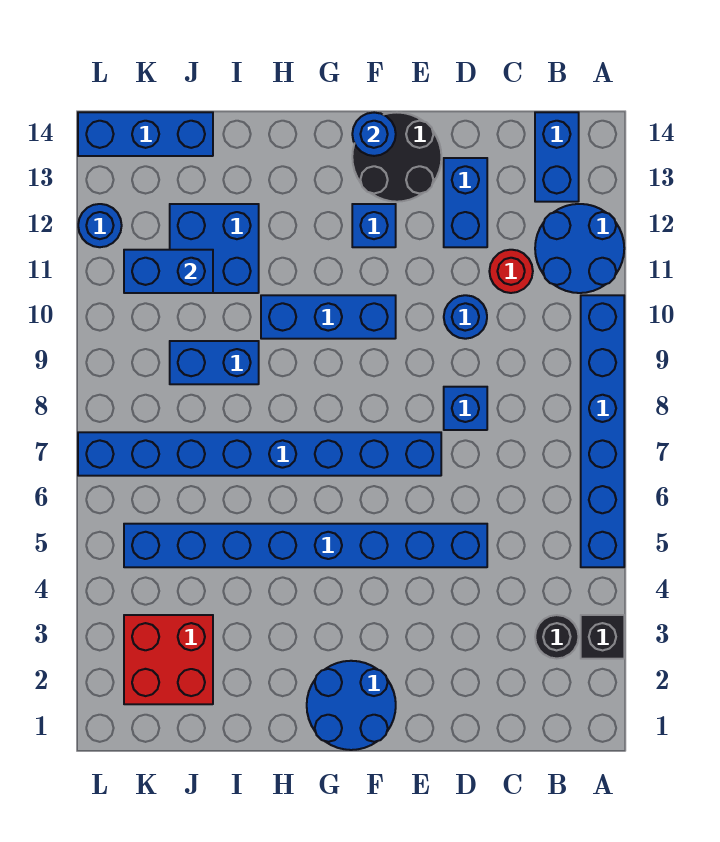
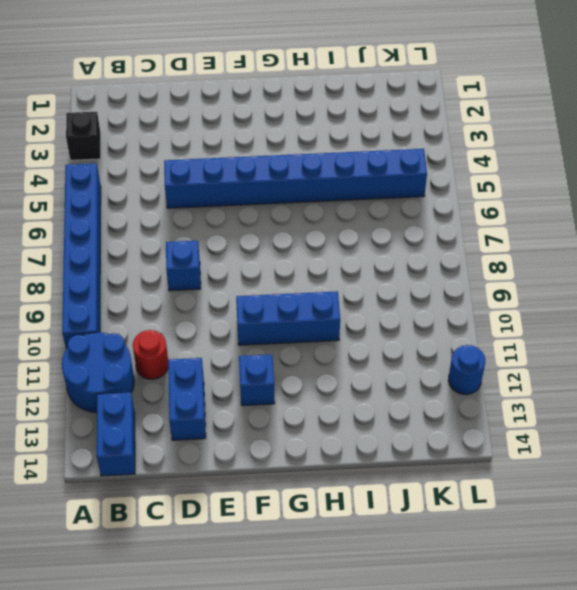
none -> black 1x1 round brick [535,615,579,659]
none -> blue 1x1 round brick [444,295,487,339]
none -> blue 1x8 brick [78,432,441,476]

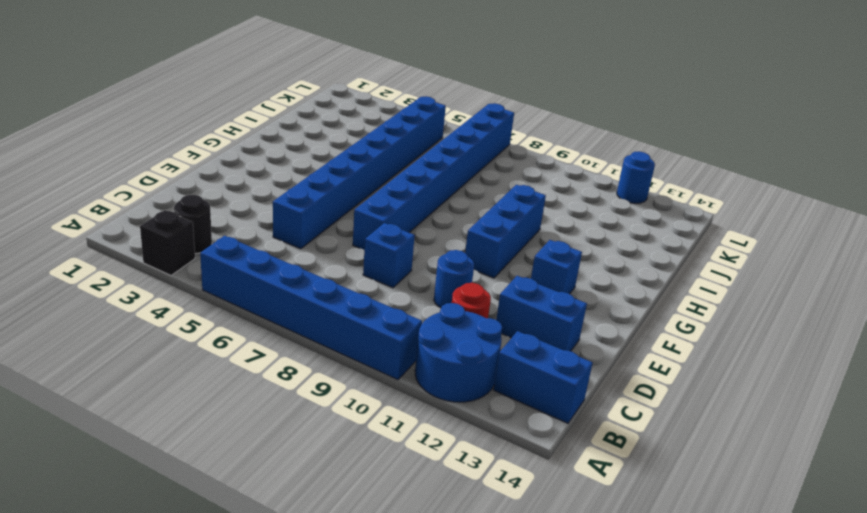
none -> black 2x2 round brick [352,113,441,202]
none -> blue 2x2 round brick [307,661,396,750]
none -> blue 1x2 brick [170,341,259,384]

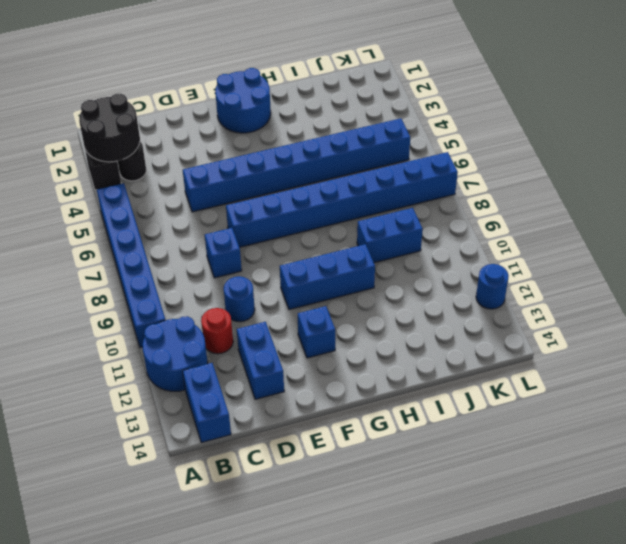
black 2x2 round brick [79,94,140,162] -> black 2x2 round brick moved to [352,113,441,202]
none -> blue 2x2 brick [170,204,259,293]
none -> red 2x2 brick [124,615,213,704]
none -> blue 1x3 brick [78,112,213,156]

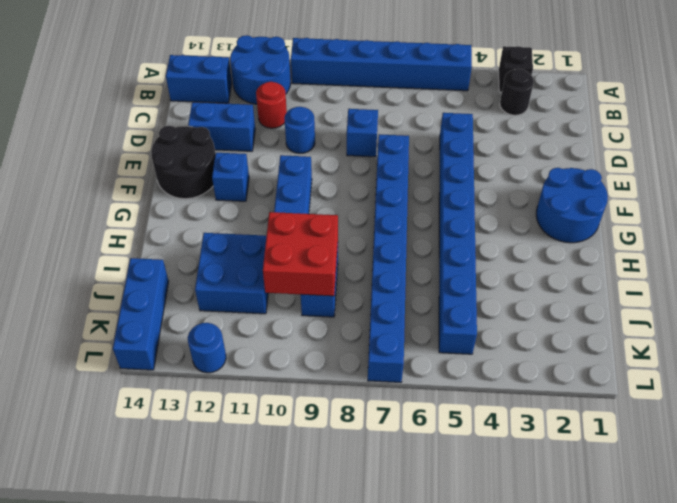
red 2x2 brick [263,212,338,296] -> red 2x2 brick moved to [124,615,213,704]
none -> blue 1x1 round brick [352,113,396,156]
none -> blue 1x2 brick [124,250,213,293]

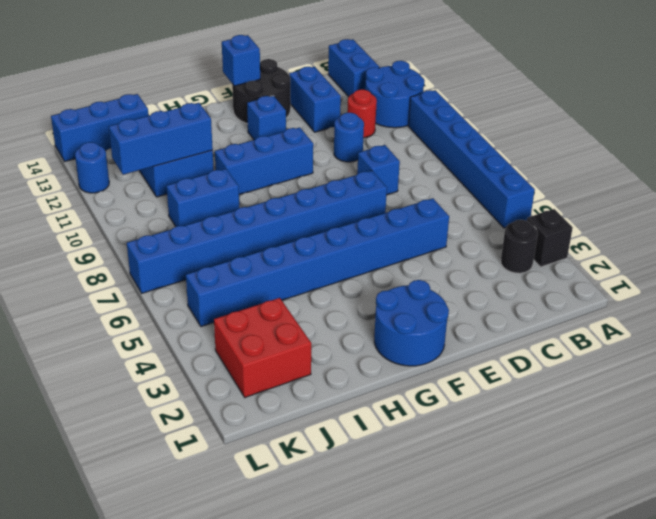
blue 1x1 brick [222,35,260,86] -> blue 1x1 round brick [352,113,396,156]
blue 1x3 brick [109,103,213,175] -> blue 1x2 brick [124,250,213,293]

